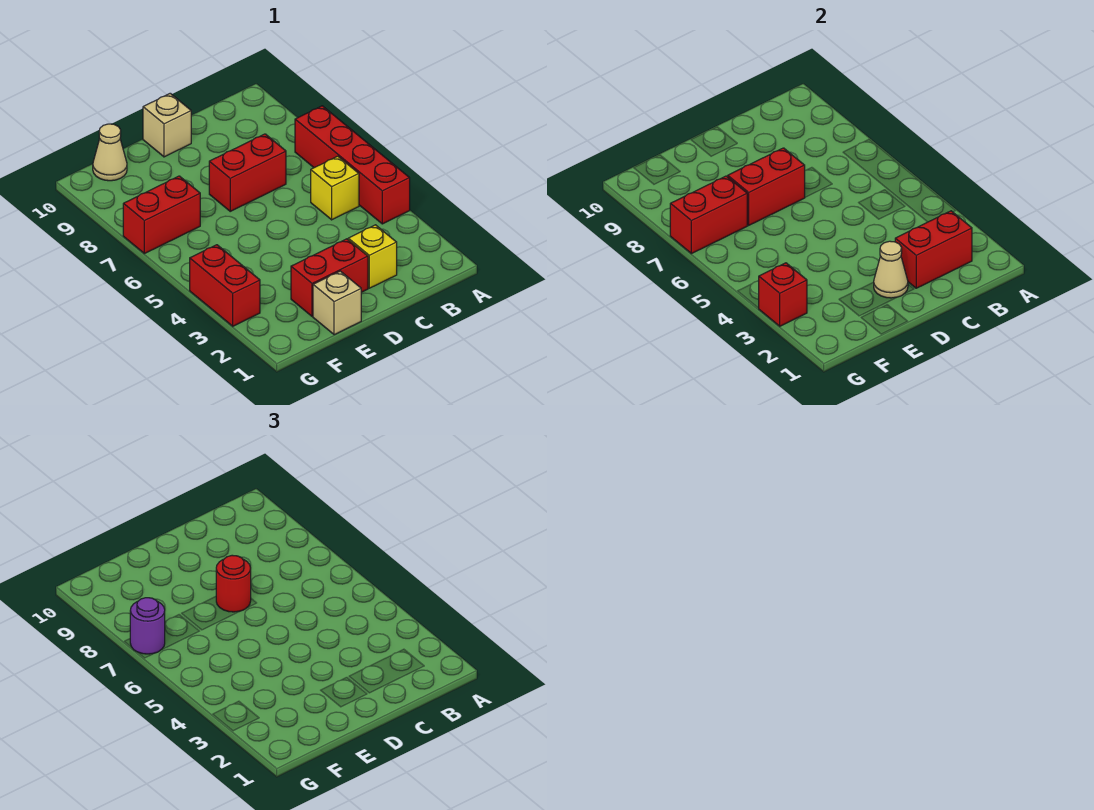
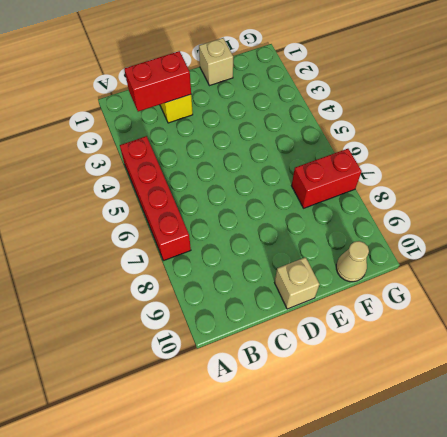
none -> yellow 1x1 brick [311,156,359,220]
none -> red 1x2 brick [209,134,286,211]
none -> red 1x2 brick [291,239,368,316]

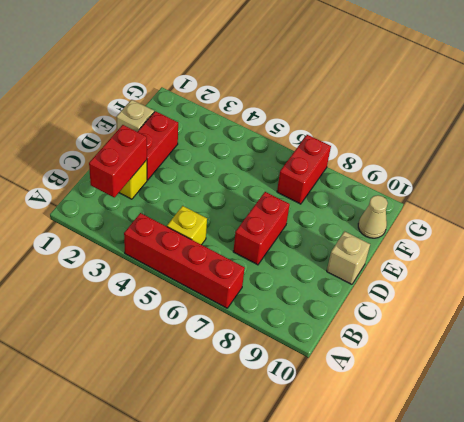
none -> red 1x2 brick [190,245,260,326]
none -> tan 1x1 cone [874,241,908,298]
none -> red 1x2 brick [728,148,805,225]

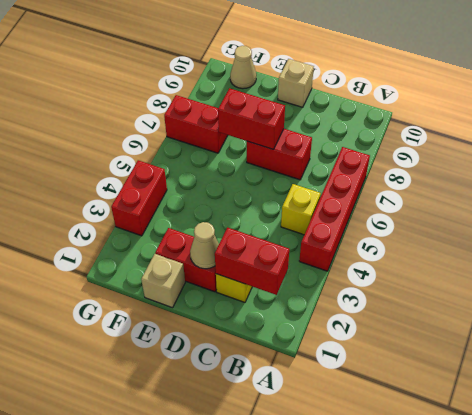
none -> red 1x2 brick [670,176,747,254]
none -> red 1x1 brick [759,263,807,326]
none -> red 1x1 round brick [216,555,251,612]

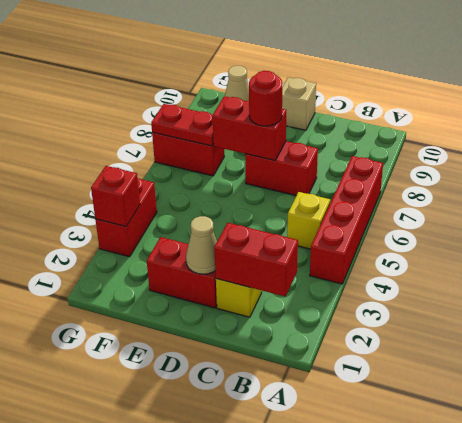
red 1x2 plate [151,104,214,146] -> red 1x2 brick [670,176,747,254]
none -> tan 1x1 brick [313,271,361,335]
none -> purple 1x1 round brick [130,598,165,654]

